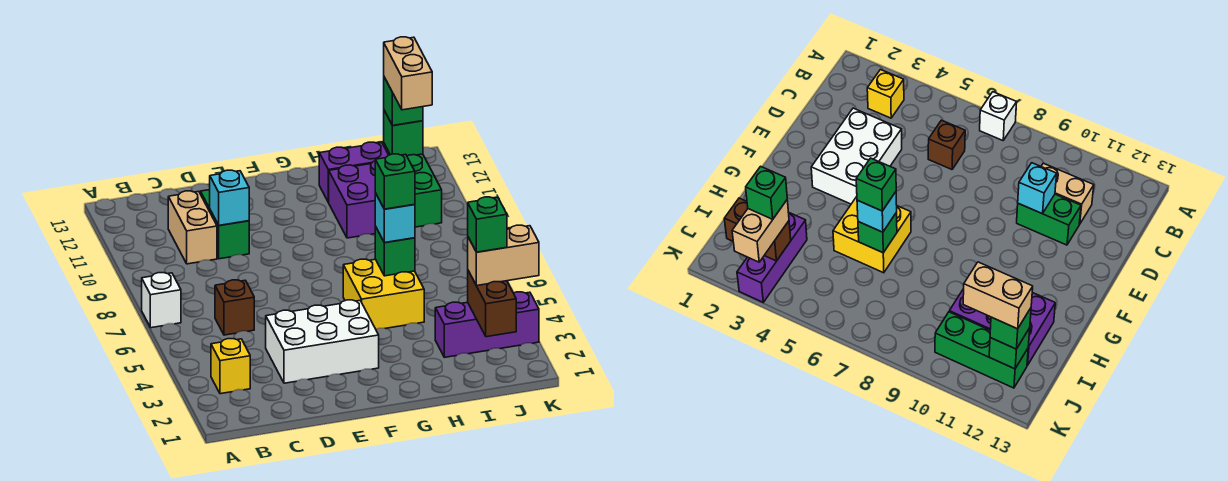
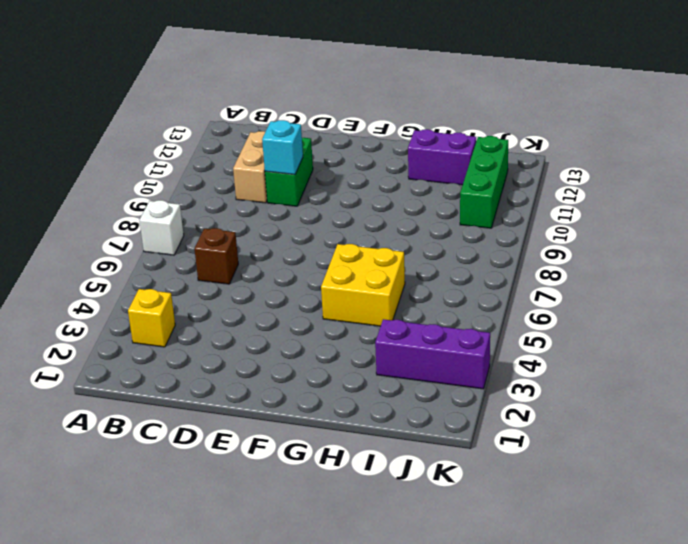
none -> white 2x3 brick [266,300,379,383]
none -> purple 2x2 brick [328,161,376,238]
none -> green 1x1 brick [375,226,415,276]

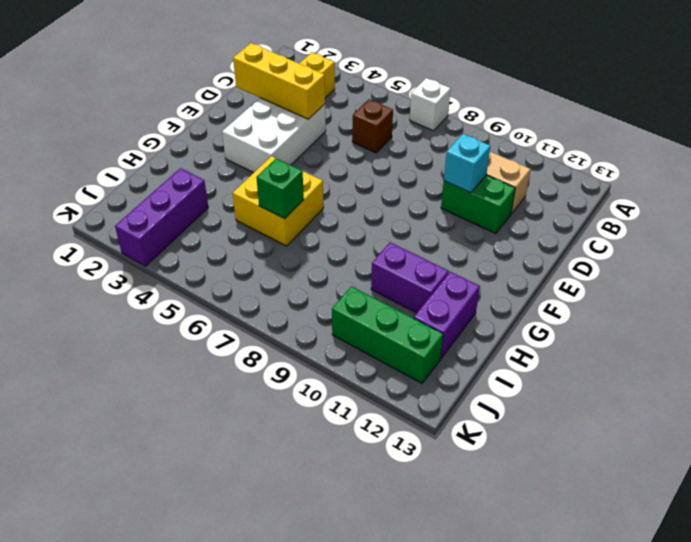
yellow 1x3 brick [233,43,325,119] -> none
purple 1x2 brick [371,242,449,313] -> purple 2x2 brick [328,161,376,238]
none -> brown 1x2 brick [468,271,516,337]
none -> green 1x1 brick [384,111,423,156]
none -> cyan 1x1 brick [375,193,415,243]

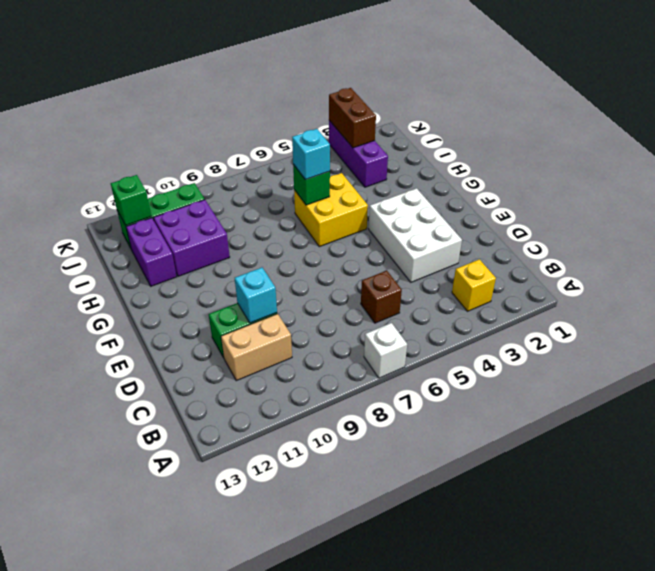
brown 1x2 brick [329,88,376,148] -> brown 1x2 brick turned to [468,271,516,337]
none -> tan 1x2 brick [468,225,539,286]
none -> green 1x1 brick [384,77,423,126]
none -> green 1x1 brick [375,154,415,209]

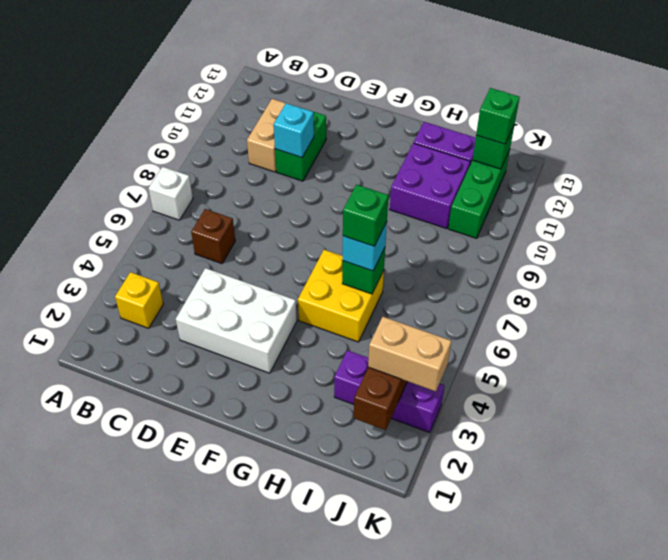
none -> green 1x1 brick [468,197,507,252]
none -> tan 1x2 brick [384,37,432,110]

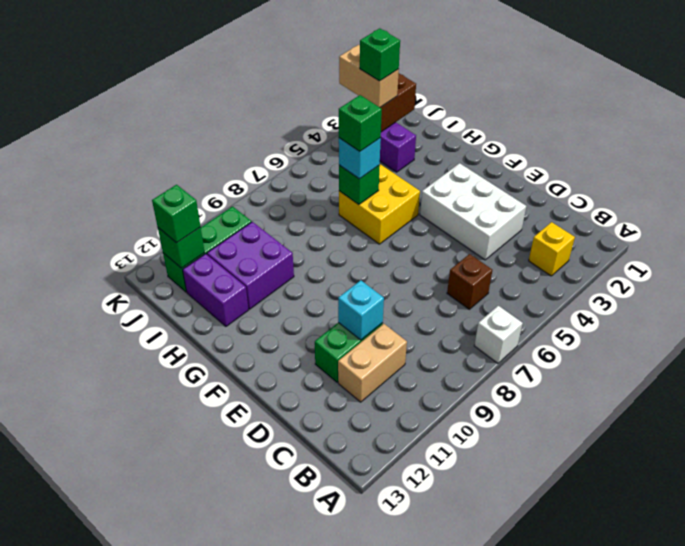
none -> tan 1x2 brick [384,37,432,110]

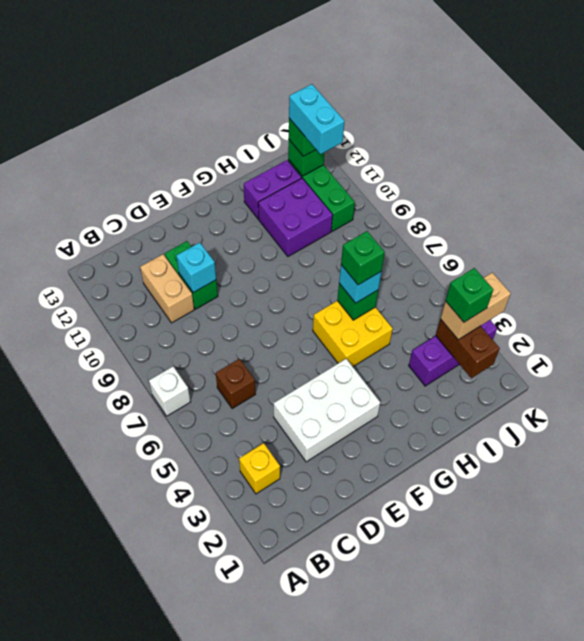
cyan 1x2 brick [289,84,345,154] -> tan 1x2 brick [384,37,432,110]

